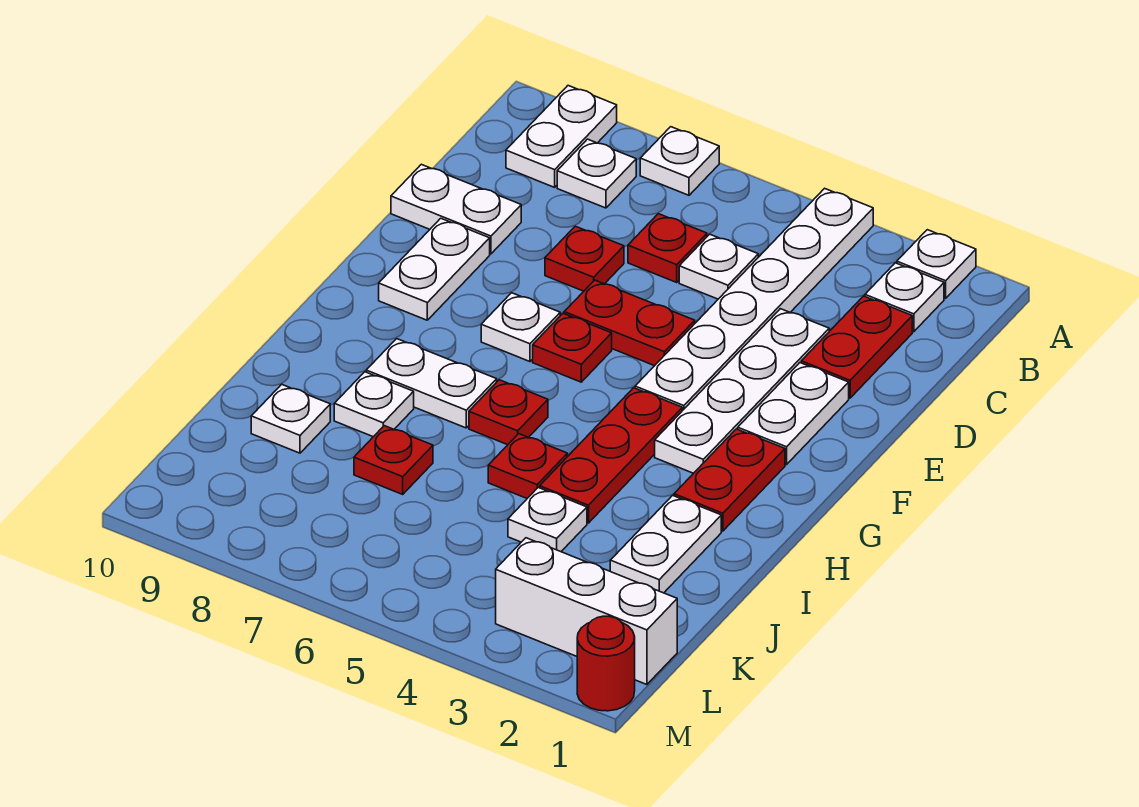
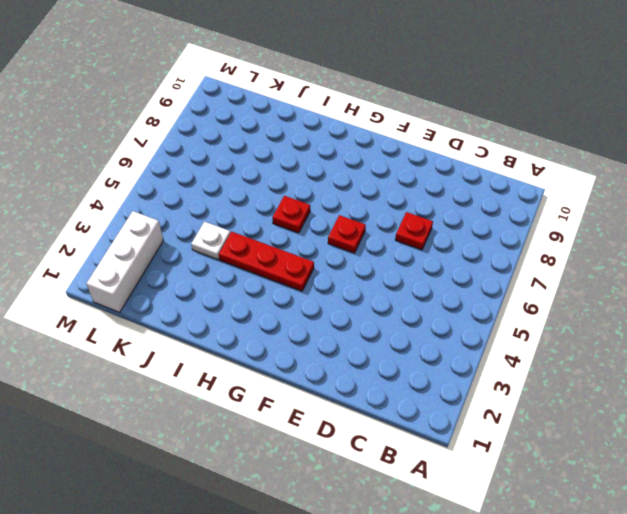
none -> white 1x1 plate [897,230,976,298]
none -> white 1x6 plate [635,188,873,411]
none -> white 1x1 plate [640,127,719,195]

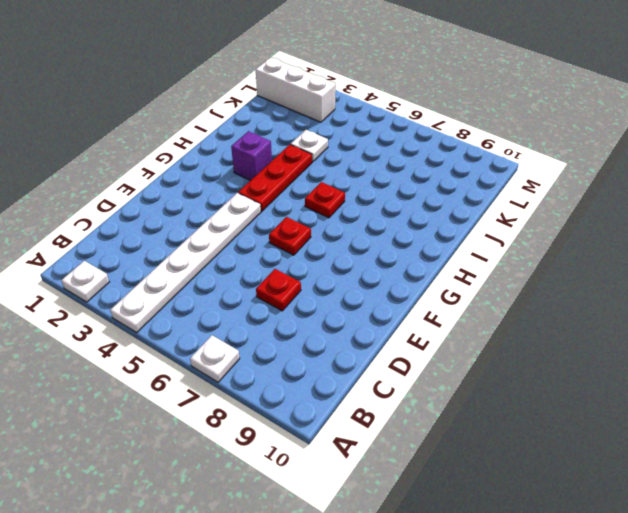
purple 1x1 brick [231,131,272,181] -> none
none -> white 1x2 plate [506,86,617,187]
none -> white 1x1 plate [865,263,944,332]
none -> white 1x1 plate [557,139,636,208]

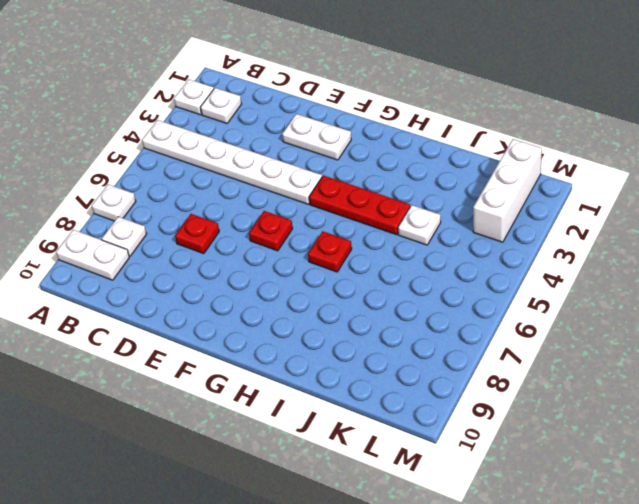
none -> red 1x2 plate [801,296,912,398]
none -> white 1x1 plate [679,234,758,299]
none -> red 1x1 plate [628,214,707,282]

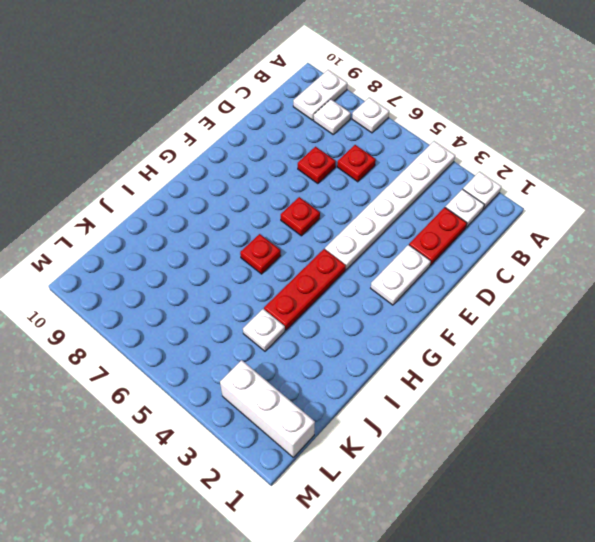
none -> white 1x1 plate [679,234,758,299]
none -> white 1x4 plate [655,309,829,473]
none -> white 1x2 plate [391,164,521,254]

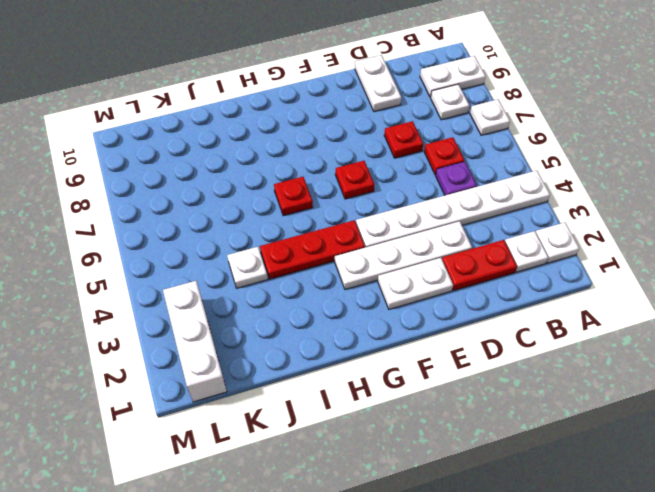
purple 1x1 plate [436,162,477,195] -> white 1x1 plate [679,234,758,299]
none -> red 1x2 plate [564,280,695,366]
none -> white 1x2 plate [379,218,490,320]
none -> white 1x1 plate [481,293,560,362]

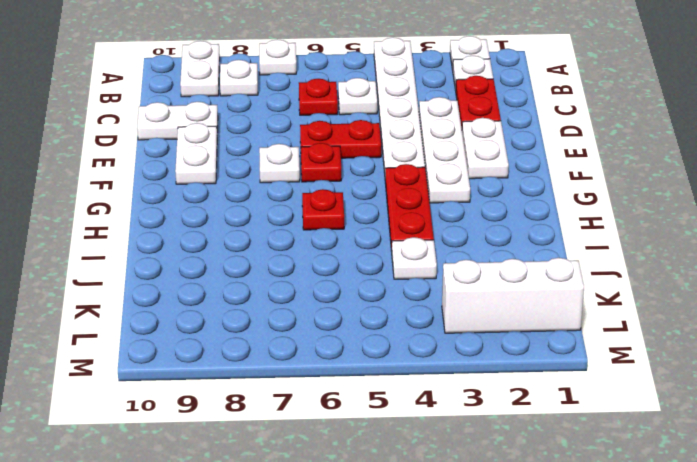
none -> red 1x1 plate [545,226,624,291]
none -> red 1x2 plate [674,429,785,531]
none -> white 1x2 plate [366,339,497,428]

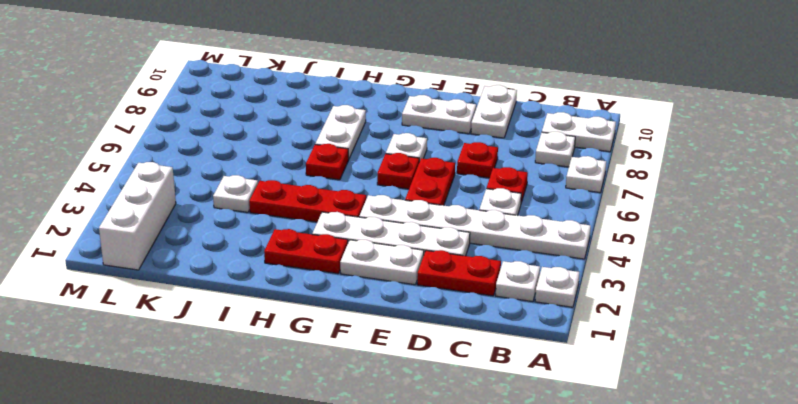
none -> white 1x2 plate [610,495,721,593]
none -> red 1x1 plate [488,434,567,498]
none -> white 1x1 plate [334,372,414,437]

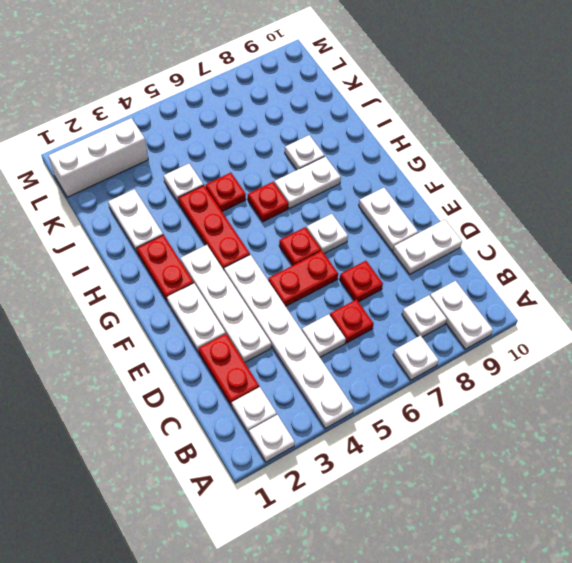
none -> red 1x1 plate [354,426,433,494]
none -> white 1x1 plate [251,384,330,453]
none -> red 1x1 round brick [577,616,635,711]

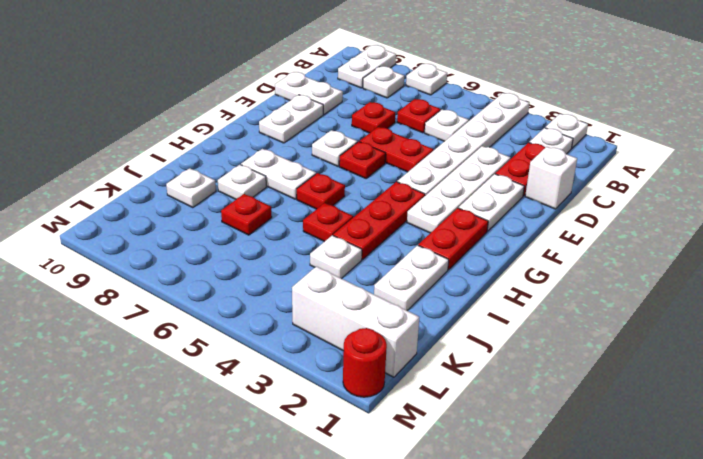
white 1x1 brick [525,147,577,209] -> none

